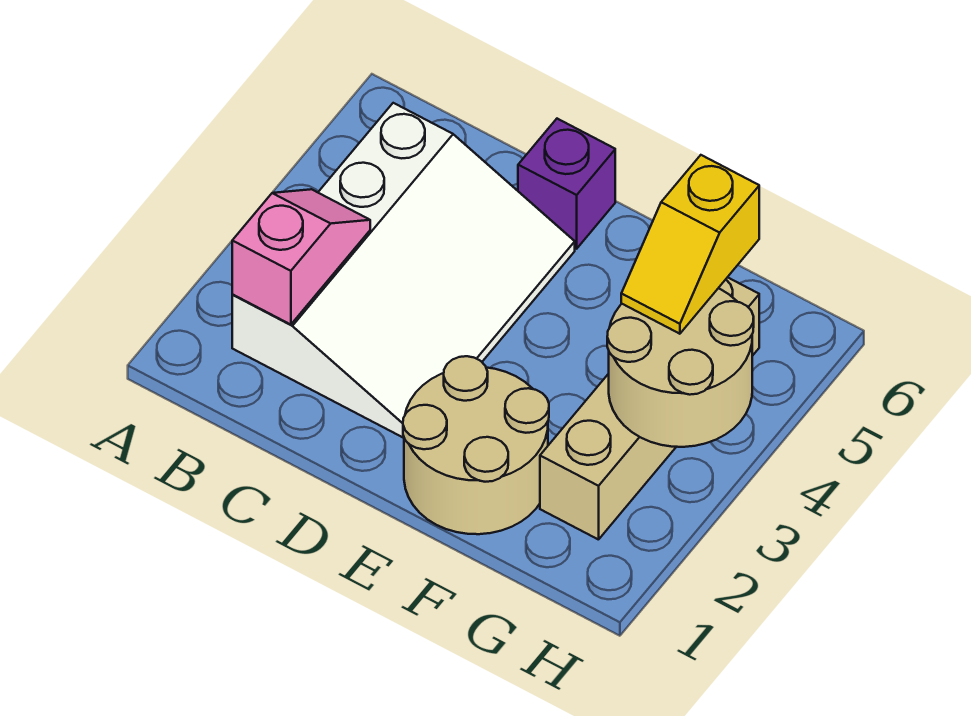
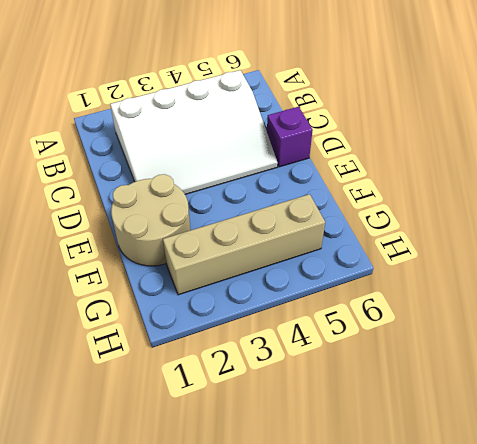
none -> pink 1x2 slope [232,189,370,325]
none -> tan 2x2 round brick [607,288,754,447]

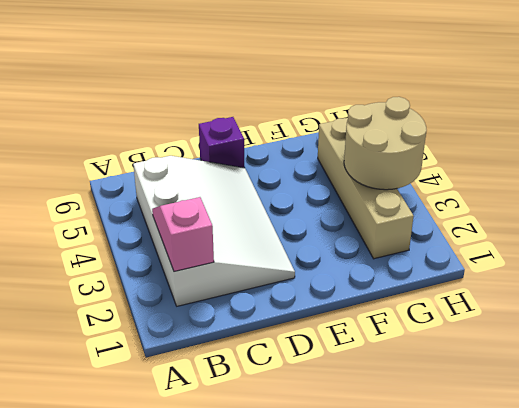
none -> tan 2x2 round brick [403,356,549,534]
none -> yellow 1x2 slope [621,155,759,334]

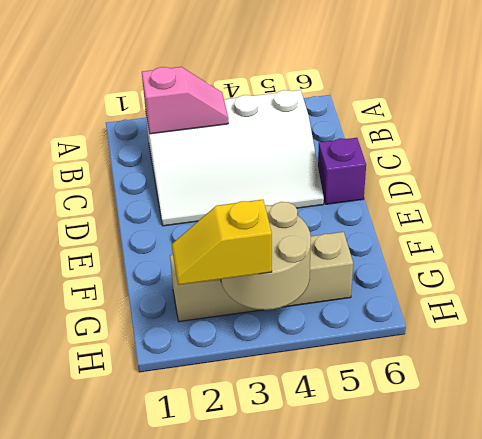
yellow 1x2 slope [172,200,272,285] -> yellow 1x2 slope moved to [621,155,759,334]
none -> tan 2x2 round brick [403,356,549,534]

